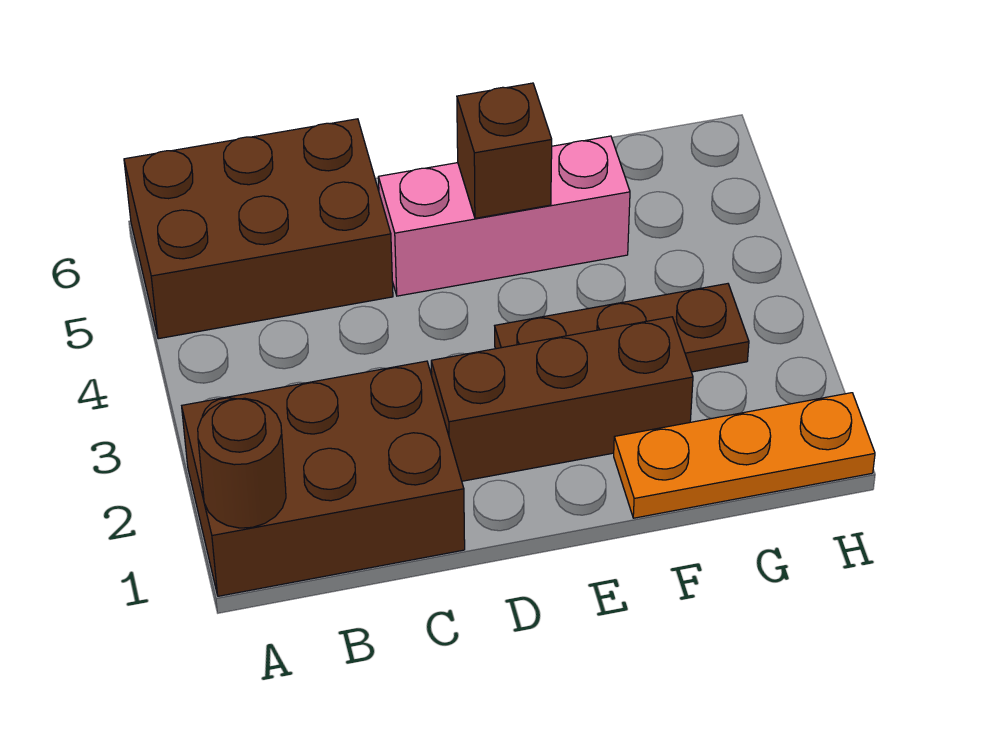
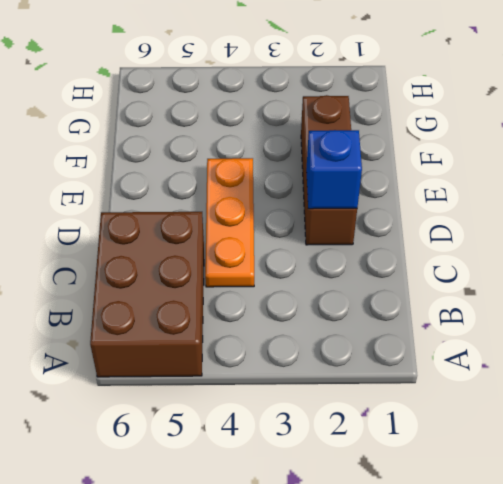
orange 1x3 plate [205,158,254,287] -> orange 1x3 plate moved to [614,393,875,518]
blue 1x1 brick [306,130,362,209] -> none
none -> brown 2x3 brick [182,361,465,596]
none -> pink 1x3 brick [378,136,630,296]

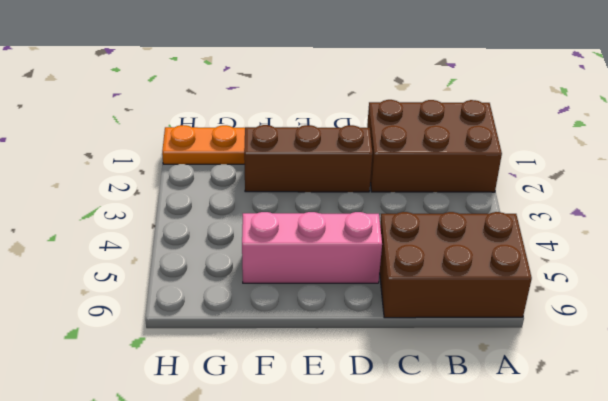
none -> brown 1x3 plate [495,284,749,372]
none -> brown 1x1 round brick [198,398,286,528]

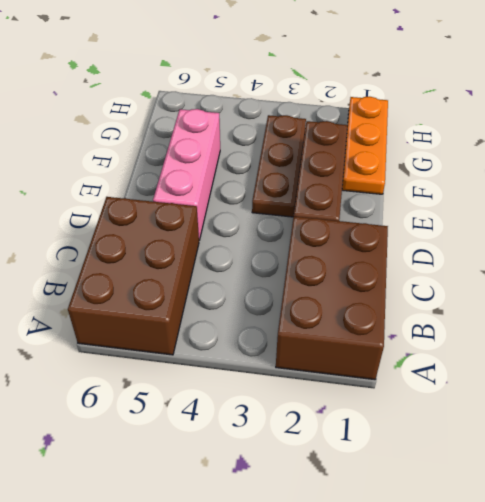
none -> brown 1x1 round brick [198,398,286,528]
none -> brown 1x1 brick [457,83,552,218]

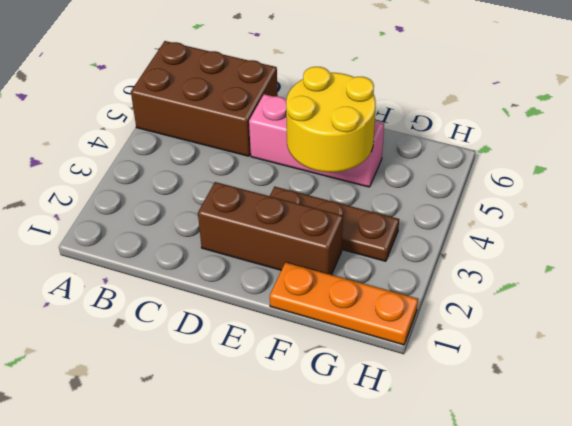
yellow 2x2 round brick [286,67,376,172] -> brown 1x1 brick [457,83,552,218]
none -> brown 2x3 brick [182,361,465,596]
none -> brown 1x1 round brick [198,398,286,528]

